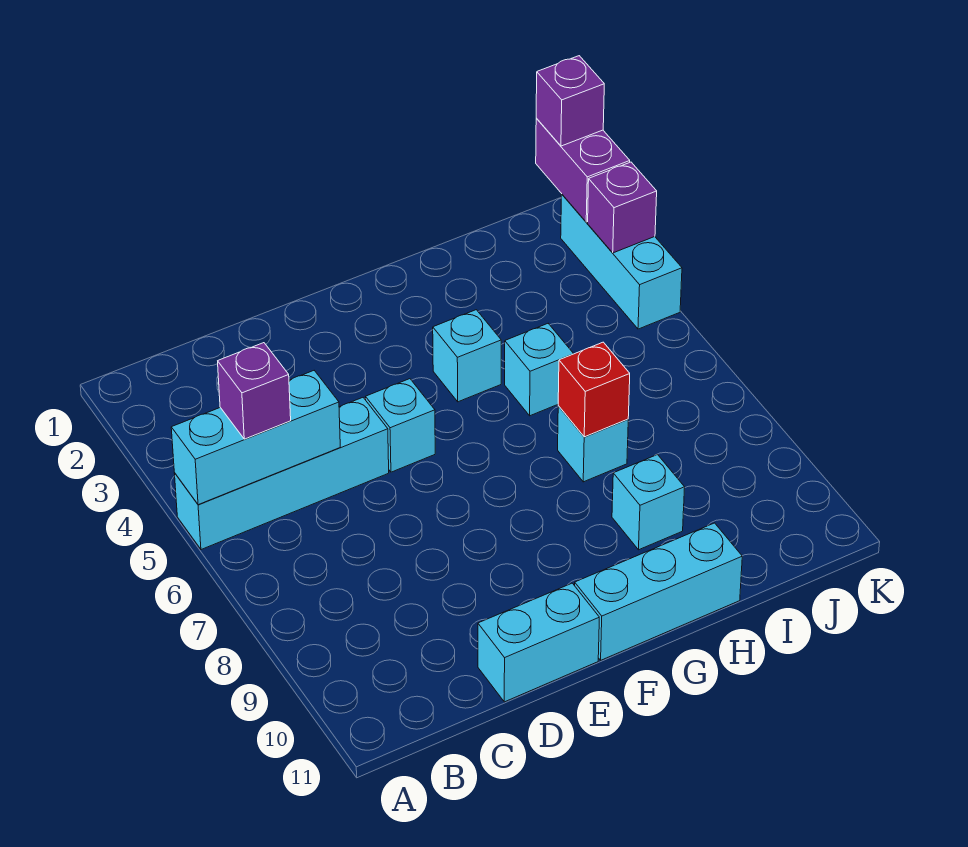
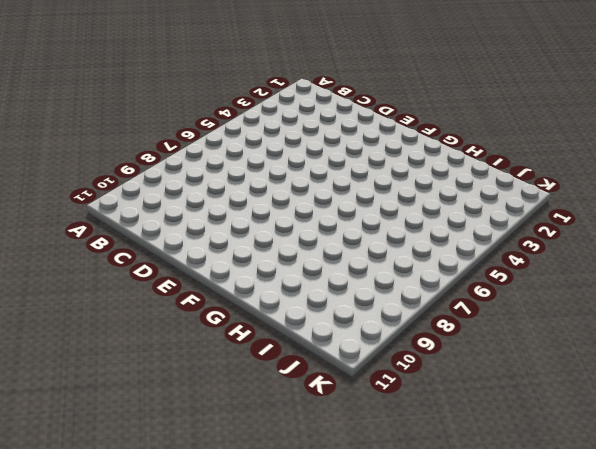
none -> cyan 1x4 brick [174,398,389,550]
none -> cyan 1x2 brick [478,583,599,702]
none -> cyan 1x1 brick [366,379,435,472]

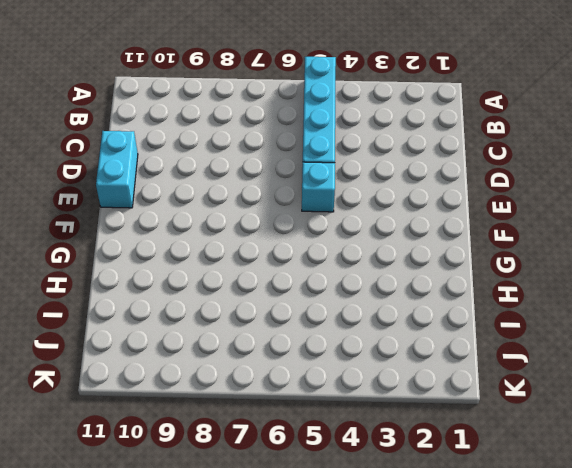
none -> cyan 1x3 brick [575,523,742,660]
none -> cyan 1x1 brick [433,310,501,402]
none -> cyan 1x1 brick [505,324,574,416]

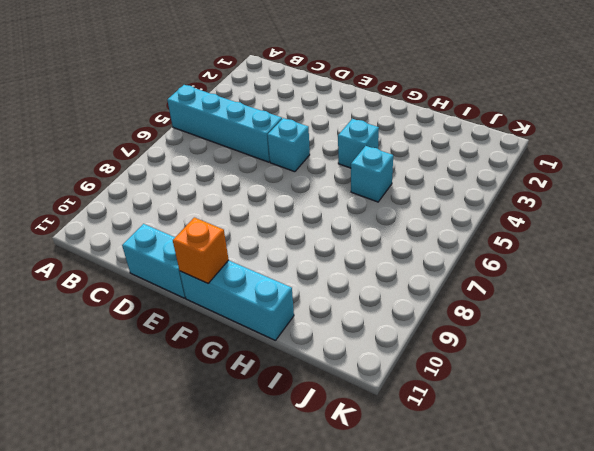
orange 1x1 brick [173,217,229,283] -> none
none -> cyan 1x1 brick [558,406,628,482]
none -> cyan 1x1 brick [612,455,685,550]
none -> cyan 1x3 brick [561,194,682,329]

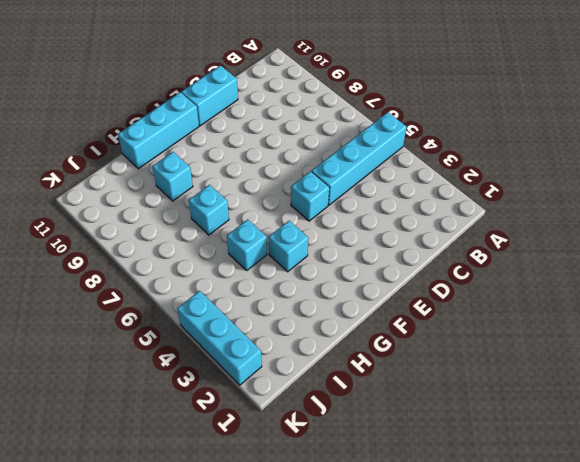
none -> cyan 1x3 brick [171,371,340,505]
none -> red 1x1 brick [558,342,630,437]
none -> purple 1x2 brick [536,118,630,222]

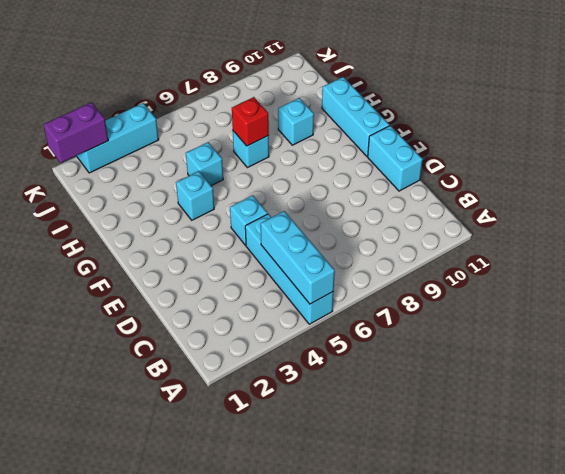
none -> purple 1x1 brick [588,162,657,253]
none -> purple 1x1 brick [218,343,291,439]
none -> purple 1x1 brick [536,56,604,146]

